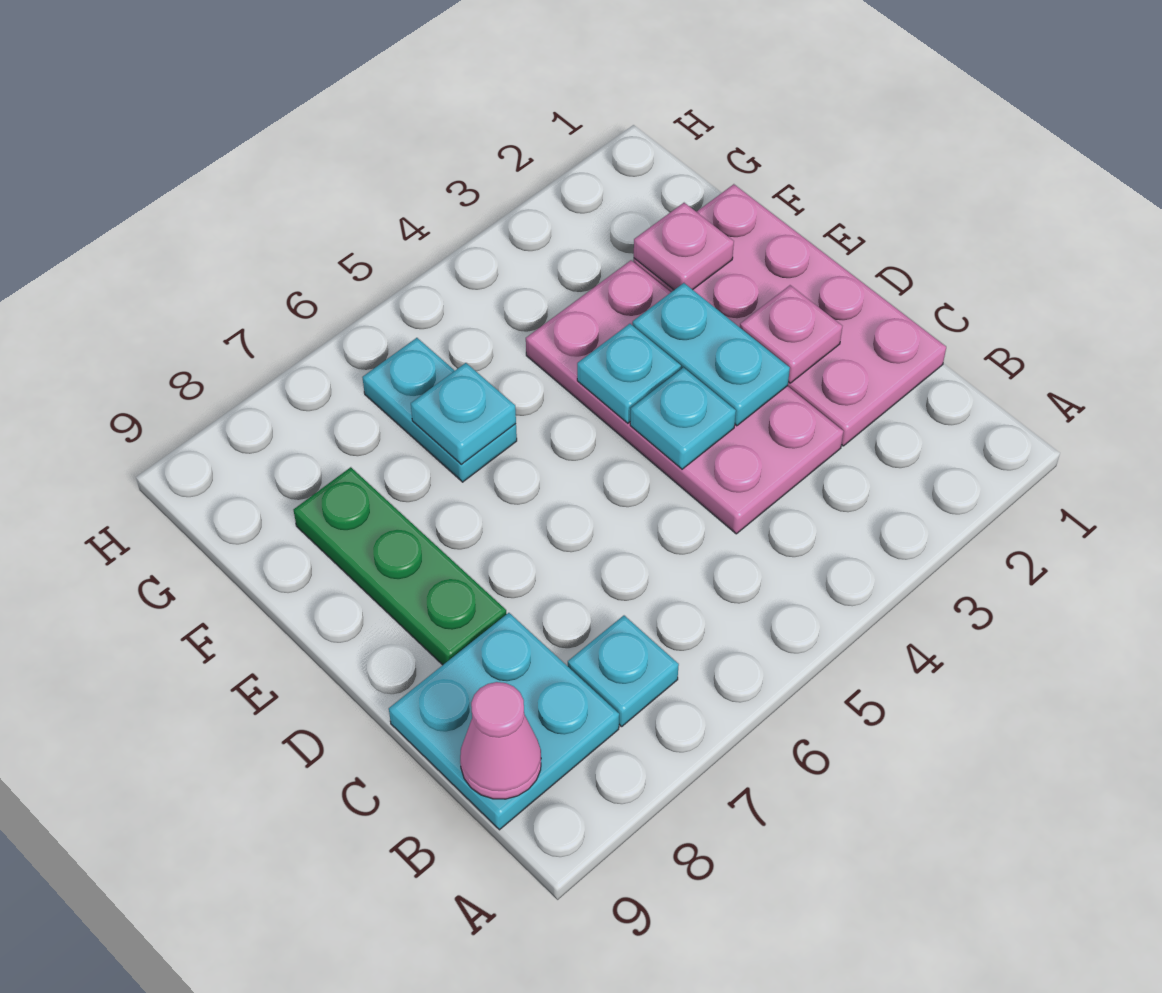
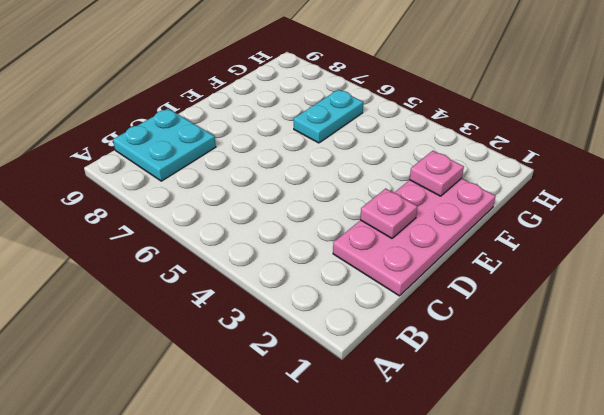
none -> cyan 1x1 plate [568,616,679,727]
none -> pink 2x4 plate [526,260,844,534]
none -> green 1x3 plate [293,467,506,665]

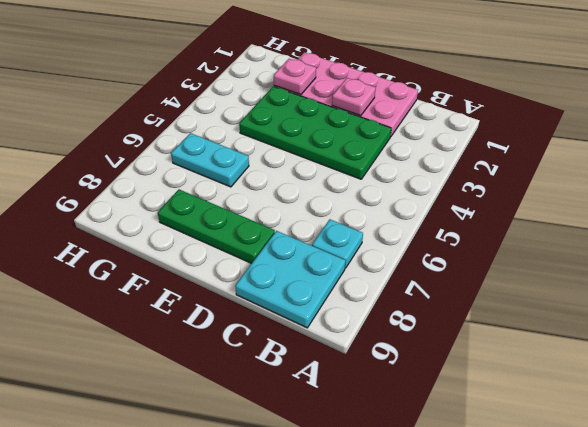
green 2x4 plate [239,86,391,179] -> pink 2x4 plate [526,260,844,534]
none -> pink 1x1 cone [460,682,541,799]
none -> cyan 1x2 plate [632,283,790,426]
none -> cyan 1x1 plate [630,368,736,469]

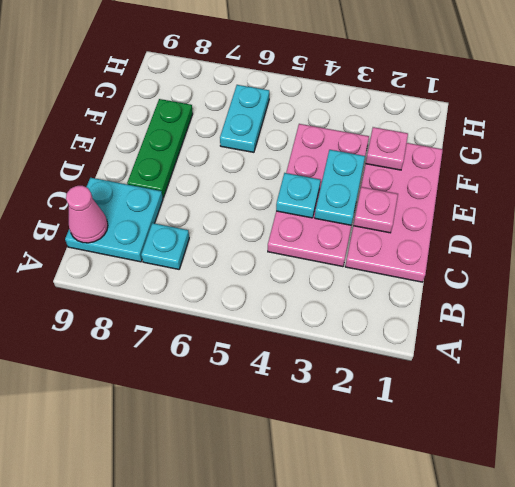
none -> cyan 1x1 plate [577,324,681,423]
none -> cyan 1x1 plate [411,363,516,464]

